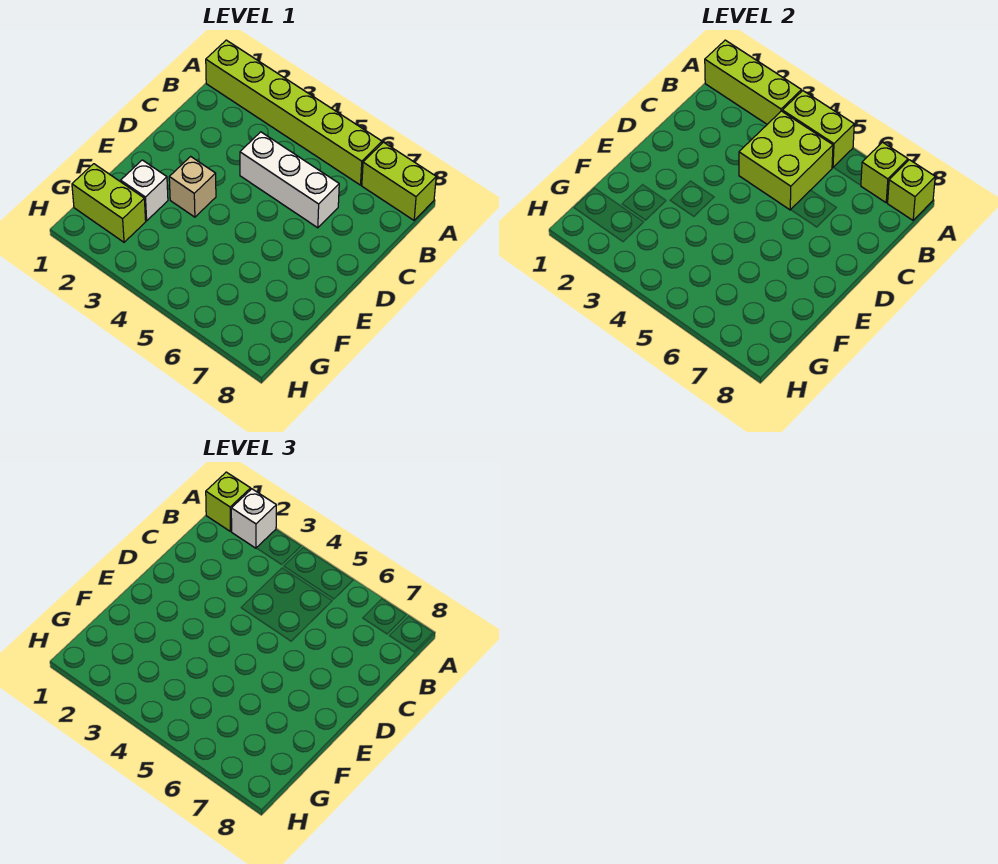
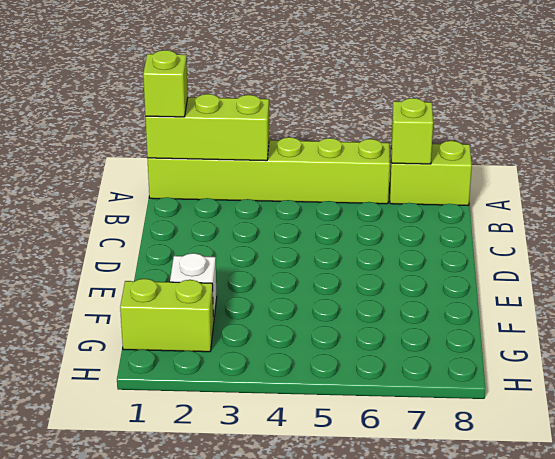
none -> white 1x3 brick [240,132,339,228]
none -> tan 1x1 brick [169,156,216,217]
none -> lime 1x2 brick [782,91,854,168]

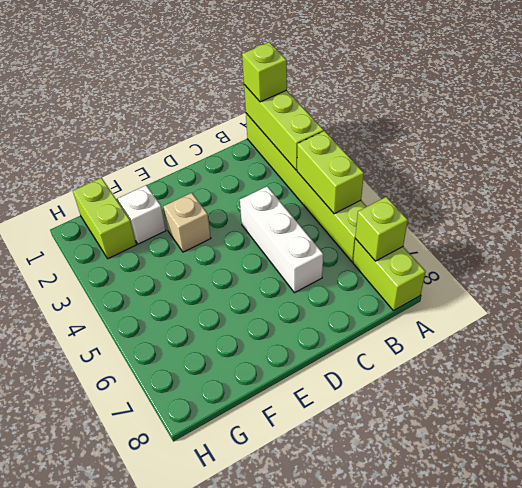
none -> lime 1x1 brick [888,160,935,220]
none -> lime 2x2 brick [739,111,833,210]
none -> white 1x1 brick [231,489,276,548]

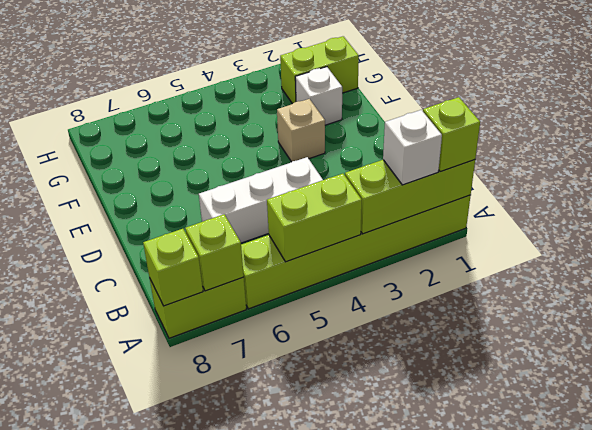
none -> lime 2x2 brick [739,111,833,210]

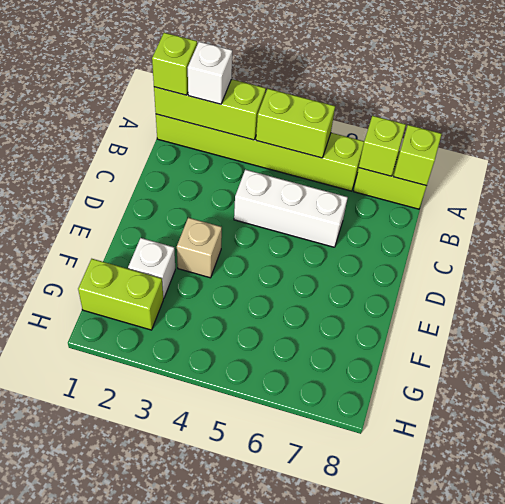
none -> lime 2x2 brick [739,111,833,210]

